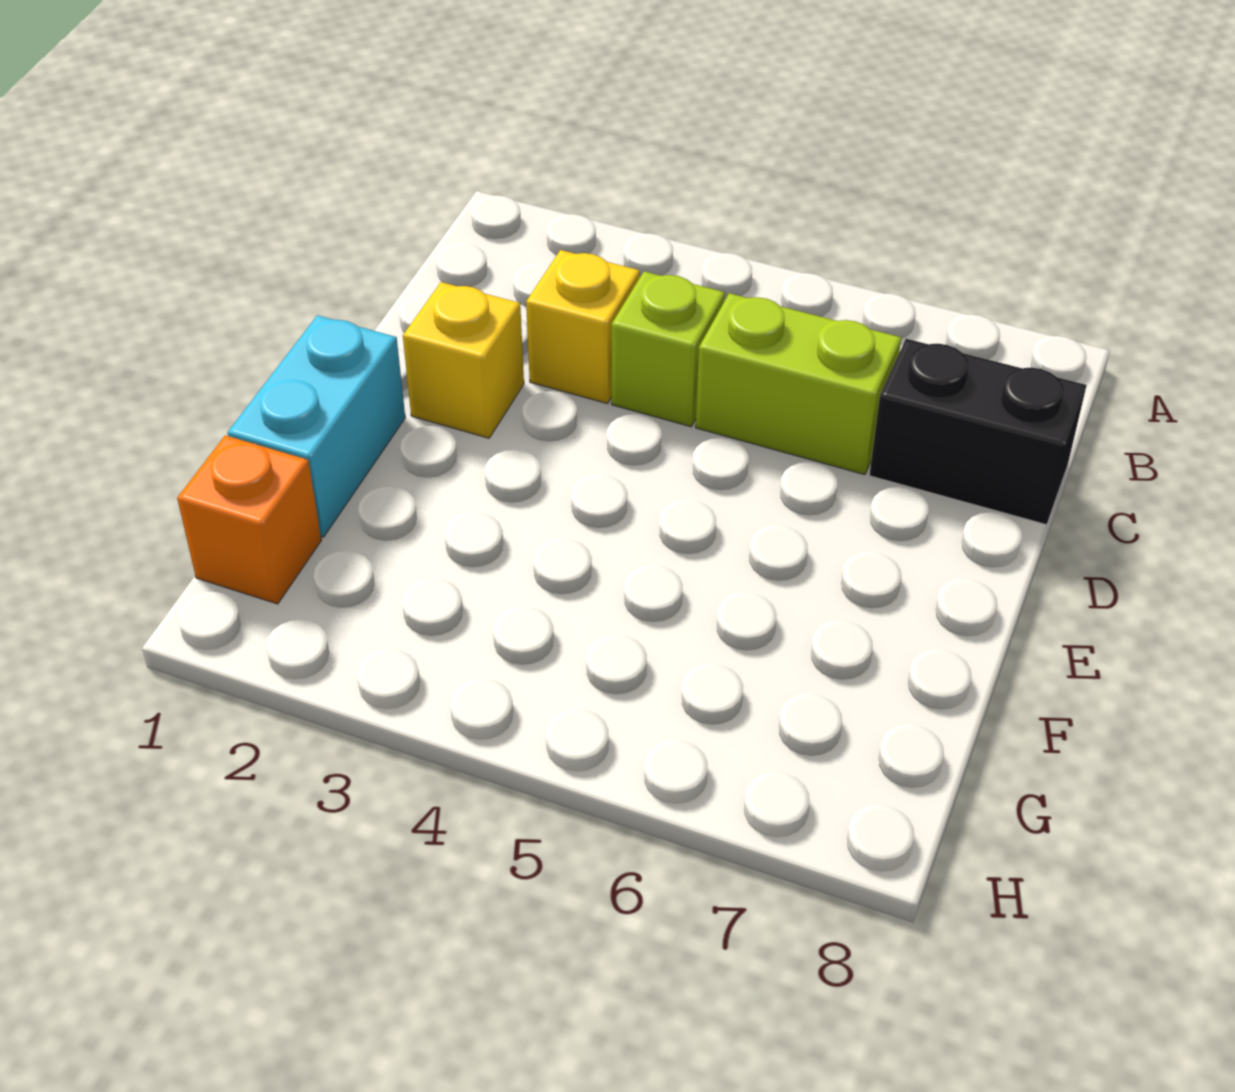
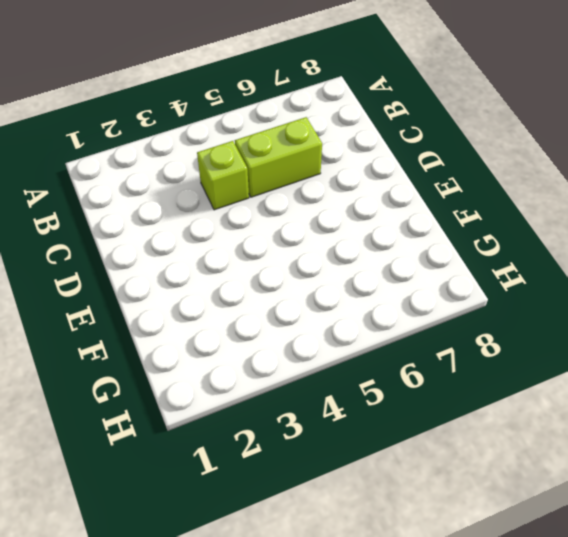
none -> yellow 1x1 brick [526,250,640,404]
none -> black 1x2 brick [869,339,1087,525]

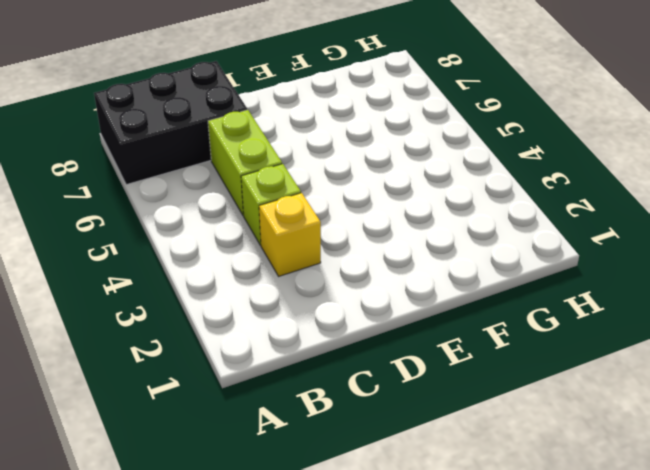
black 2x3 brick [94,61,247,185] -> black 1x2 brick [869,339,1087,525]
none -> yellow 1x1 brick [403,282,524,438]
none -> cyan 1x2 brick [228,315,405,537]

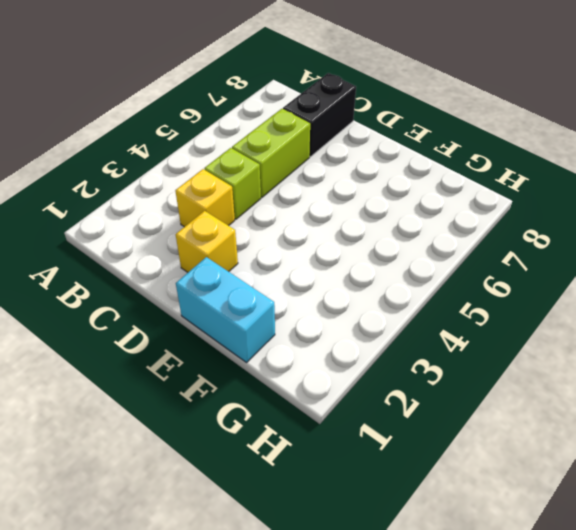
none -> orange 1x1 brick [177,435,321,604]

